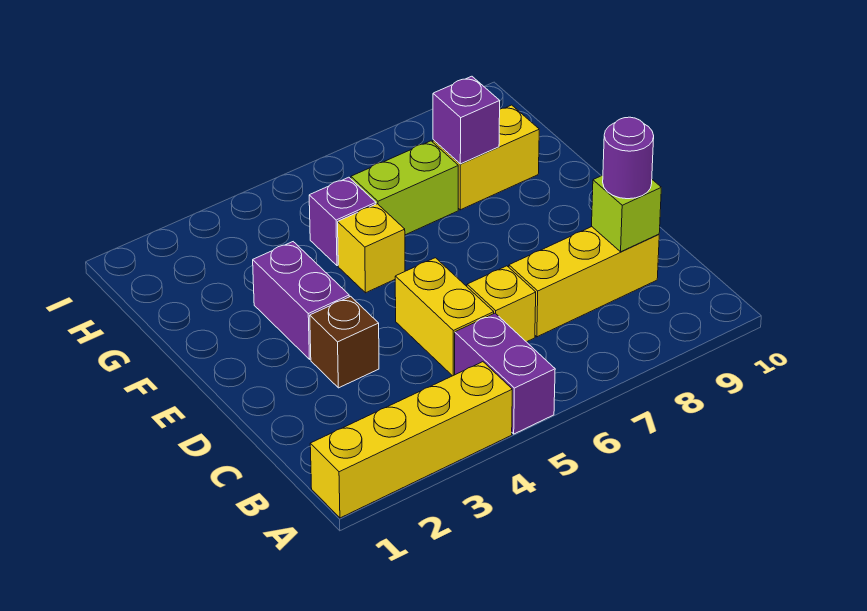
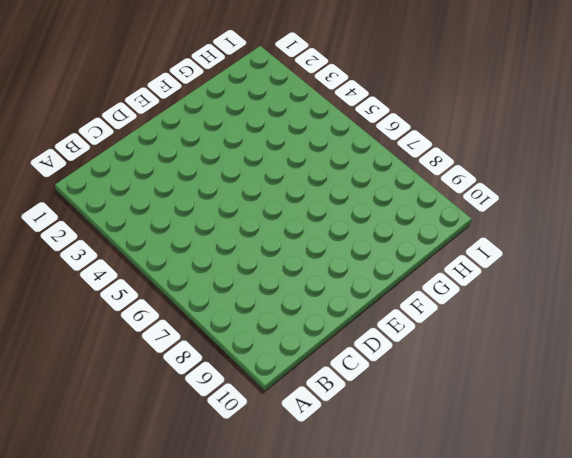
none -> yellow 1x4 brick [310,362,512,518]
none -> purple 1x2 brick [455,313,555,434]
none -> yellow 1x2 brick [395,258,494,376]

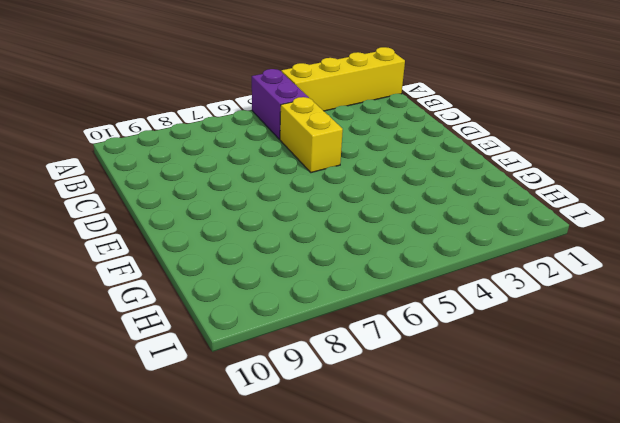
none -> yellow 1x1 brick [467,266,536,342]
none -> yellow 1x3 brick [509,227,659,337]
none -> brown 1x1 brick [310,296,379,388]

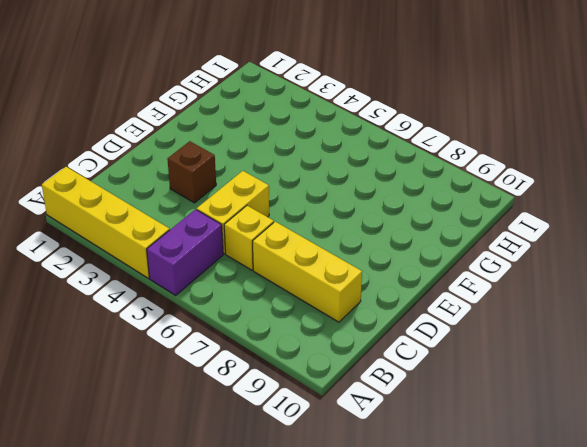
none -> purple 1x2 brick [253,242,349,359]
none -> yellow 1x1 brick [338,204,405,293]
none -> purple 1x1 brick [309,177,376,266]

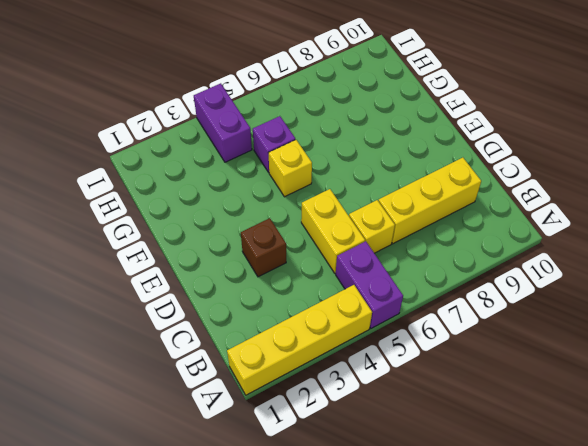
purple 1x2 brick [194,83,252,162] -> purple 1x2 brick moved to [253,242,349,359]
none -> lime 1x2 brick [351,141,458,235]
none -> yellow 1x2 brick [433,105,539,210]
none -> lime 1x1 brick [592,175,661,252]

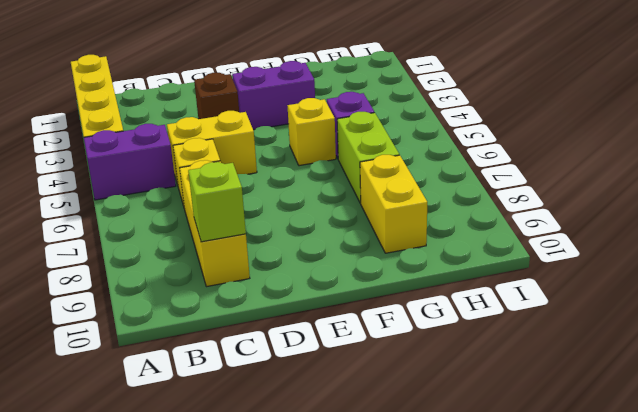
none -> purple 1x1 brick [433,76,500,164]
none -> purple 1x1 round brick [603,117,654,199]

